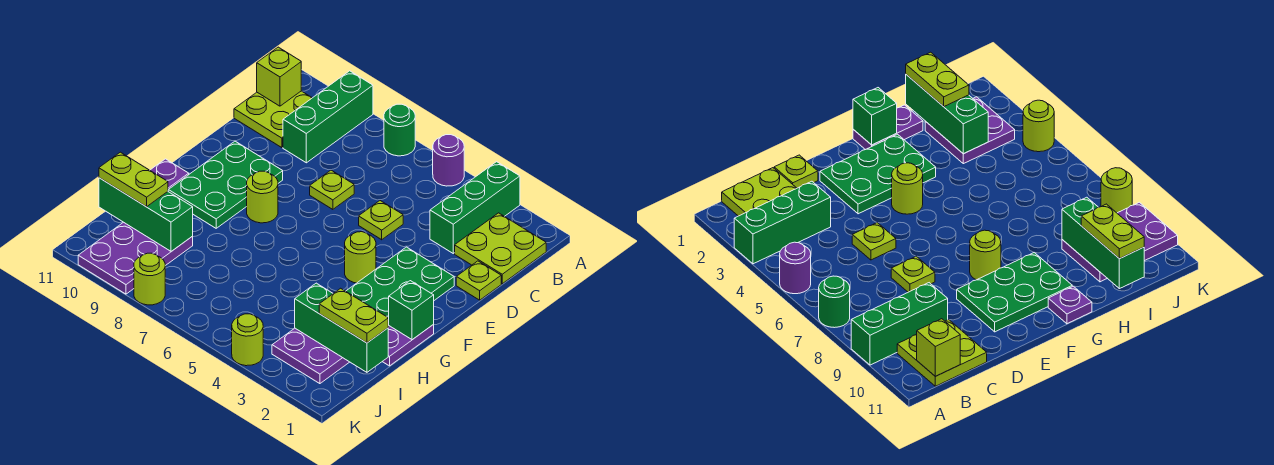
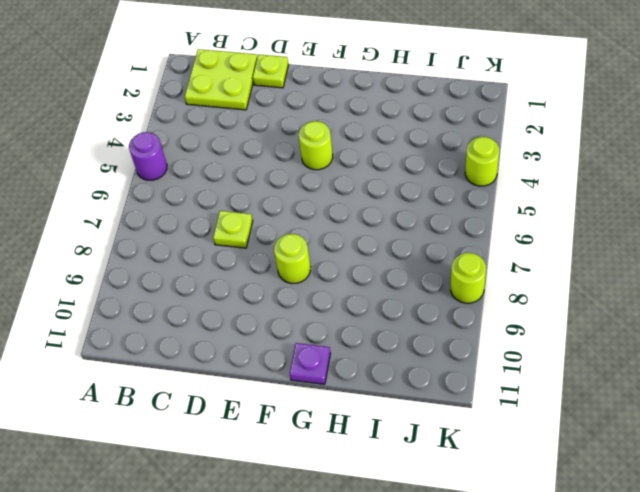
none -> green 1x3 brick [430,162,520,253]
none -> green 1x1 round brick [384,104,415,156]
none -> green 1x3 brick [283,71,373,163]

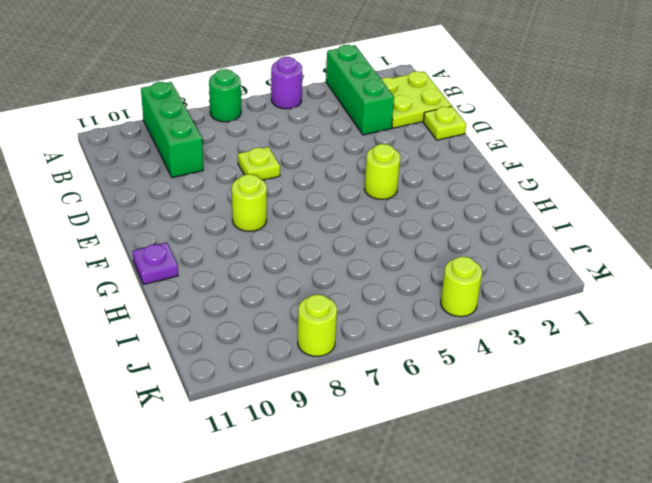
none -> lime 2x2 plate [234,91,312,148]
none -> lime 1x1 plate [359,201,403,240]
none -> green 2x3 plate [346,247,454,326]

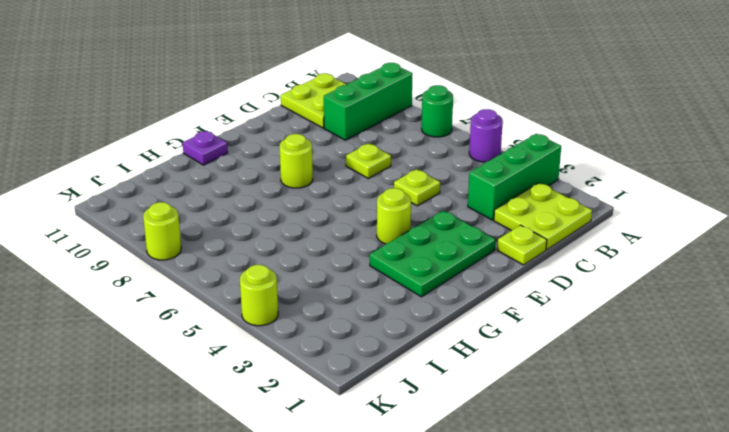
none -> green 2x3 plate [168,141,283,228]
none -> purple 1x2 plate [382,324,434,366]
none -> purple 2x2 plate [272,328,349,384]

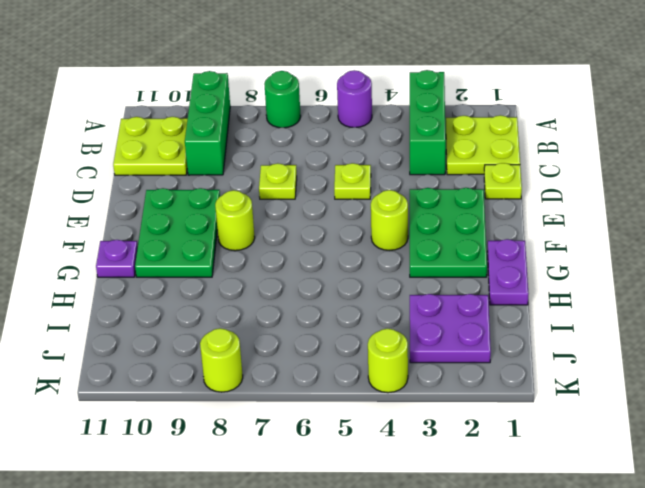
none -> purple 2x3 plate [78,222,193,294]
none -> lime 1x1 brick [257,47,301,106]
none -> green 1x1 brick [388,281,434,340]

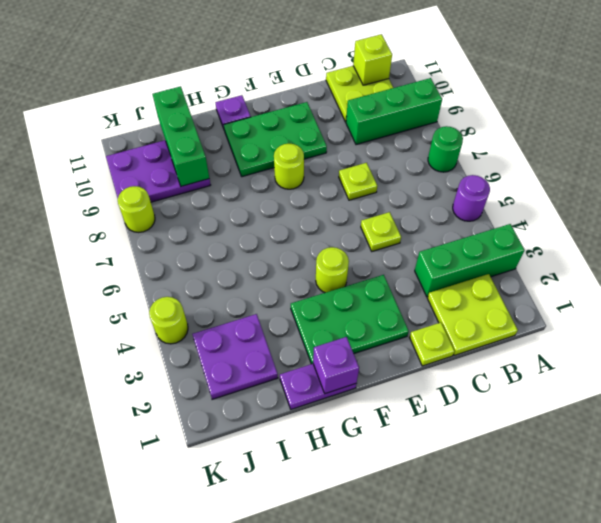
purple 1x1 brick [313,337,359,394] -> green 1x1 brick [388,281,434,340]
none -> green 1x3 brick [295,283,388,372]
none -> lime 1x2 plate [319,288,388,343]
none -> lime 1x2 plate [99,152,168,207]

